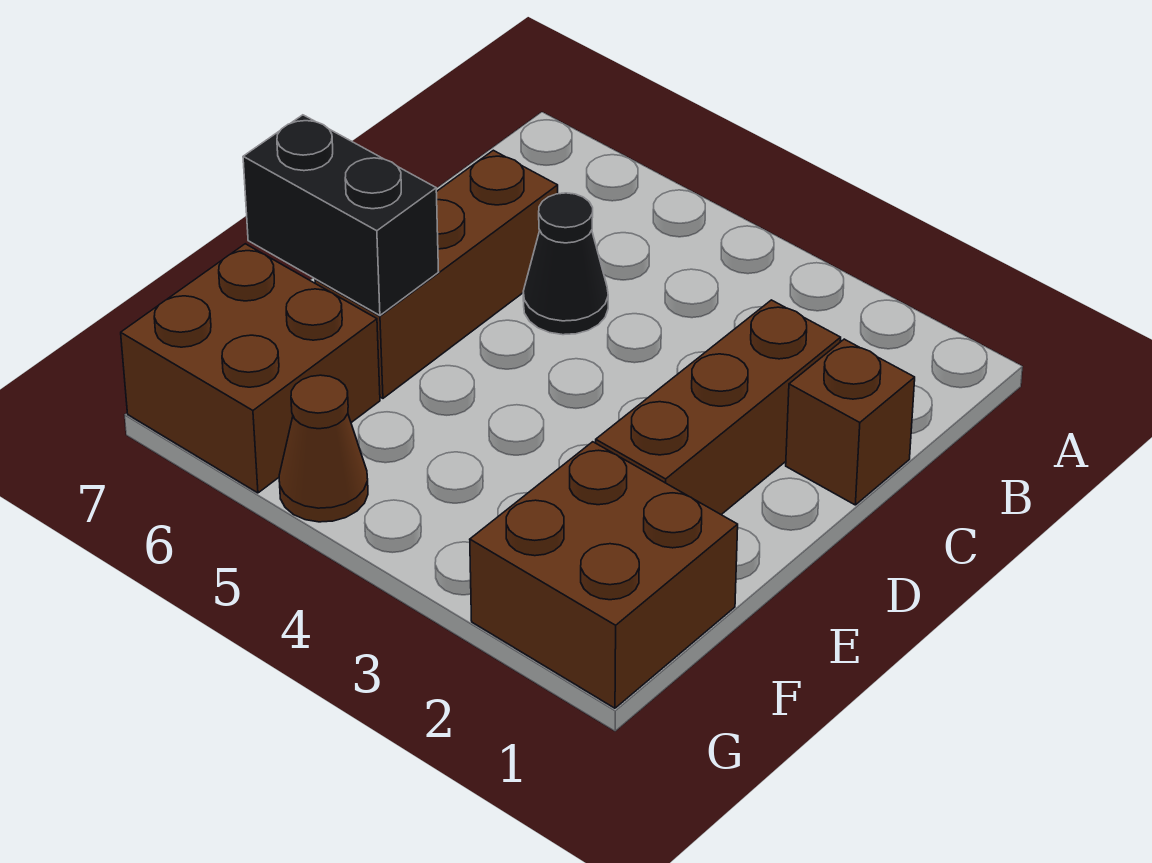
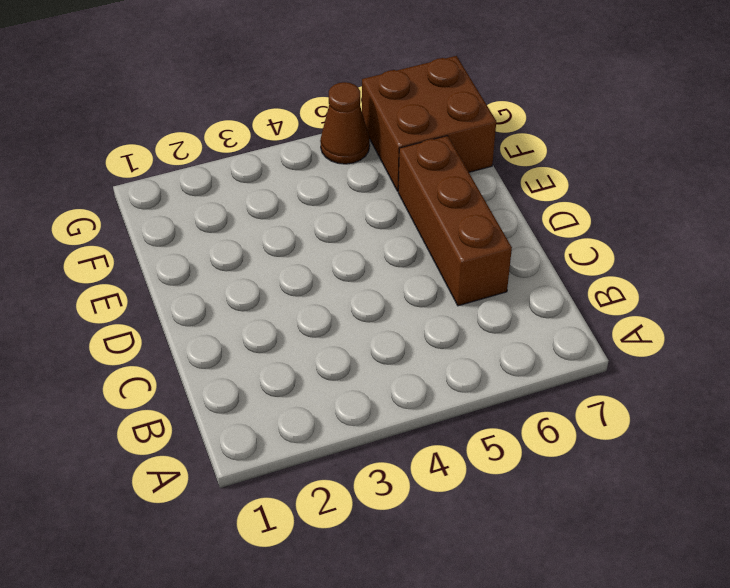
none -> brown 1x1 brick [786,339,915,505]
none -> brown 1x3 brick [596,300,841,515]

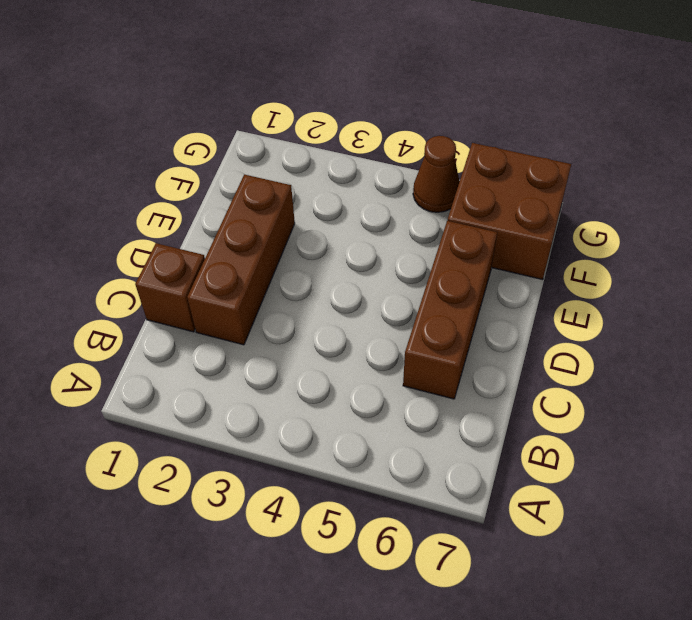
none -> black 1x1 cone [523,193,608,335]
none -> brown 2x2 brick [470,442,738,708]

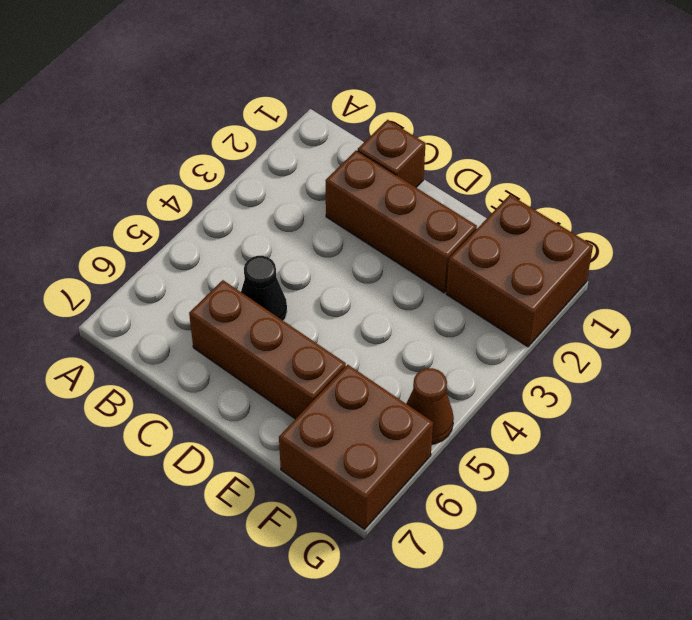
none -> black 1x2 brick [243,115,438,315]

